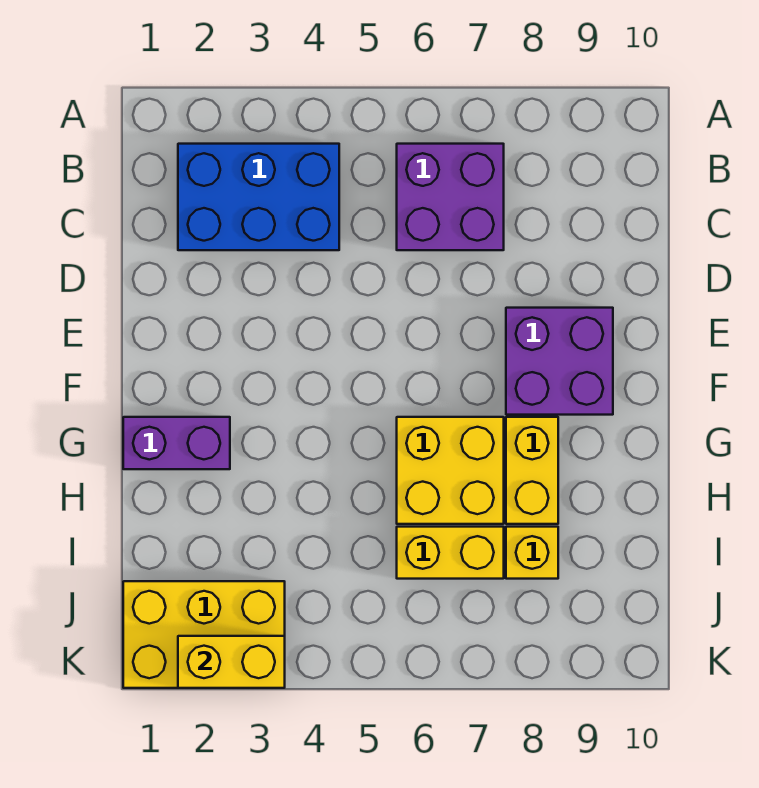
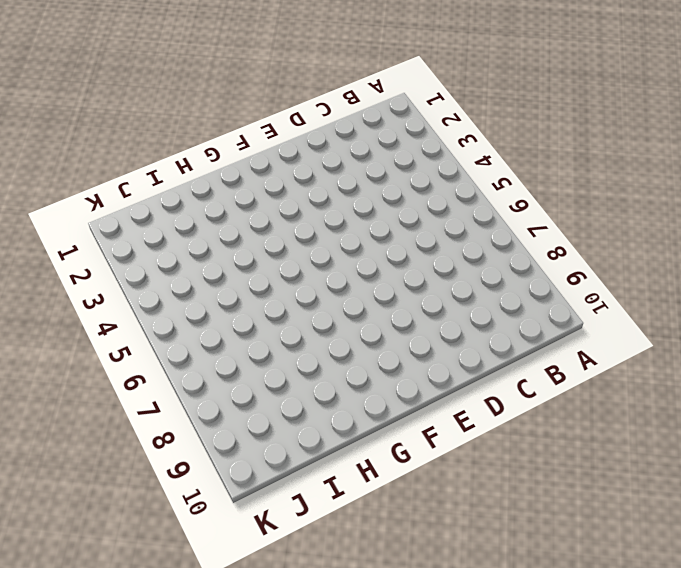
none -> blue 2x3 brick [178,144,339,250]
none -> purple 2x2 brick [397,144,504,250]

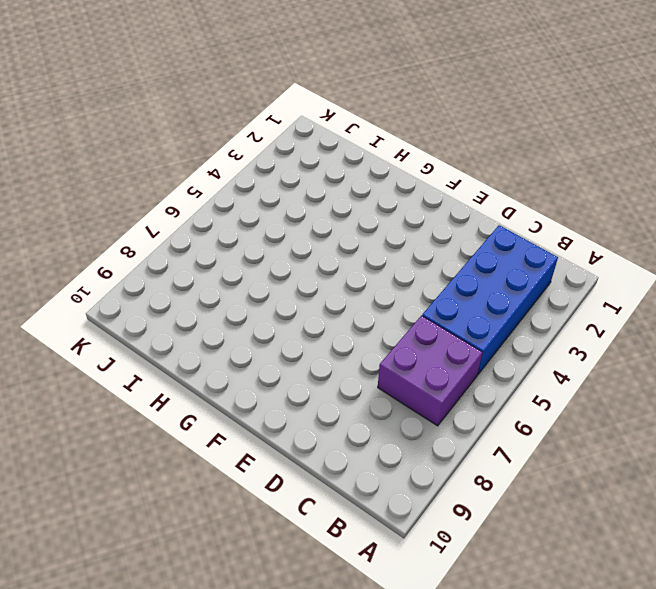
blue 2x4 brick [422,225,558,374] -> blue 2x3 brick [178,144,339,250]
none -> purple 2x2 brick [506,308,613,415]
none -> purple 1x2 brick [123,417,230,469]

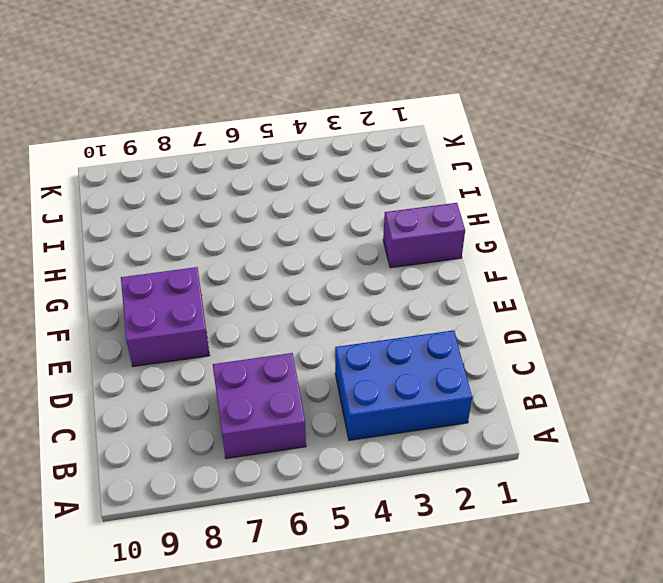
none -> yellow 2x2 brick [397,417,504,524]
none -> yellow 1x2 brick [506,417,558,524]

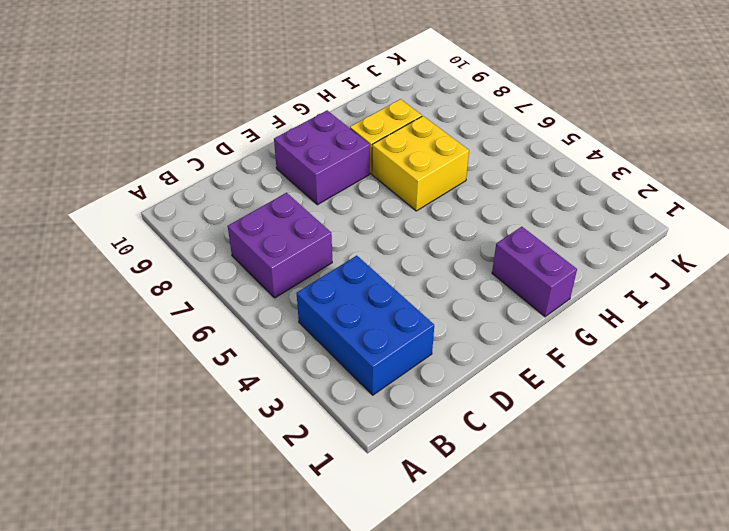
none -> yellow 1x2 brick [397,527,504,579]
none -> yellow 1x1 brick [506,527,558,579]

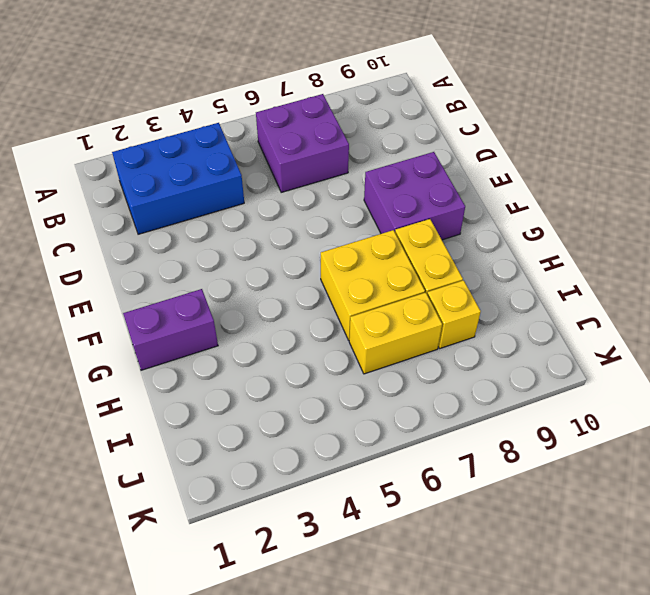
none -> yellow 2x3 brick [123,581,285,688]
none -> yellow 1x2 brick [178,636,285,688]

